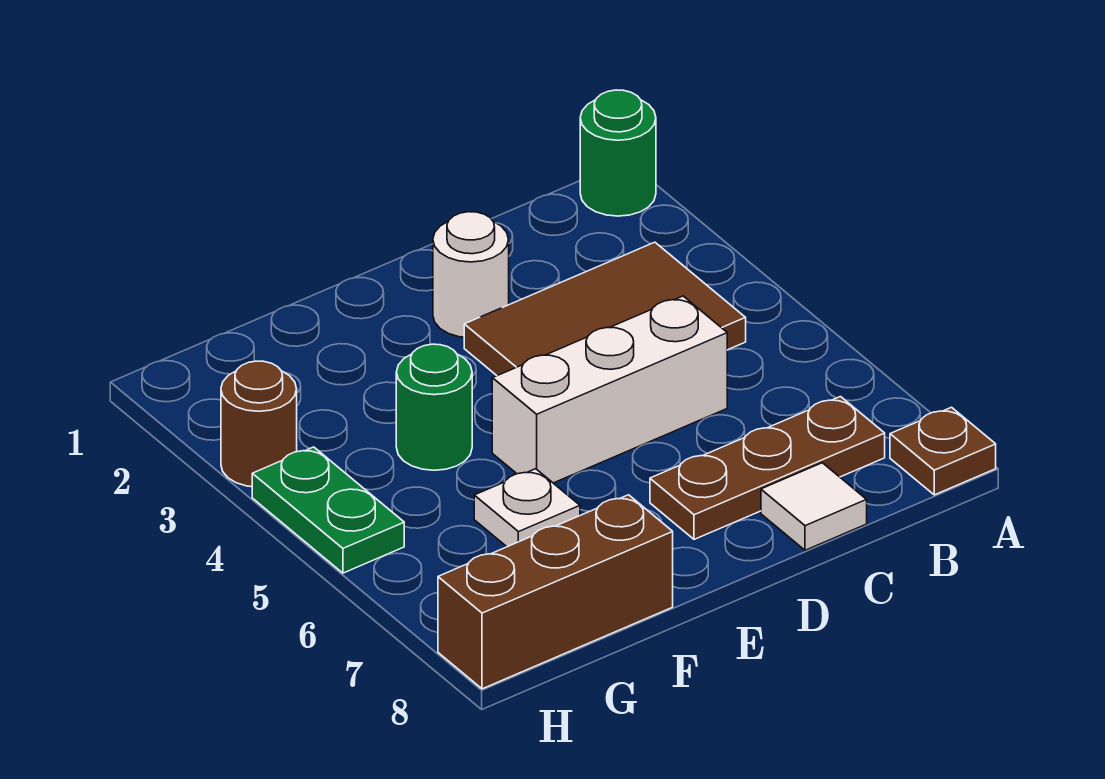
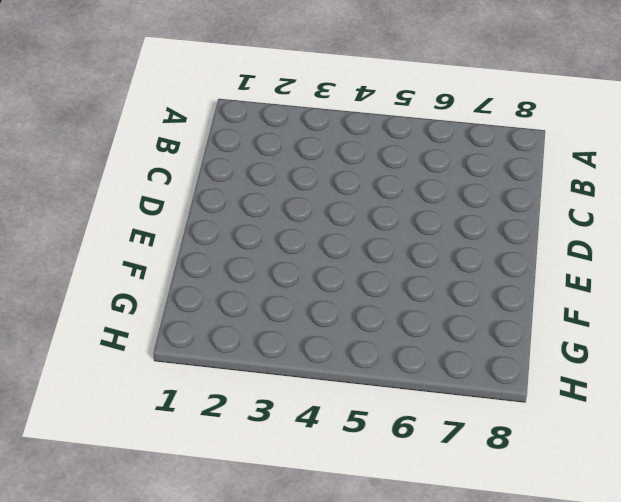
none -> green 1x1 round brick [580,90,656,216]
none -> brown 1x1 plate [890,407,996,495]
none -> brown 2x3 tile [464,242,746,376]

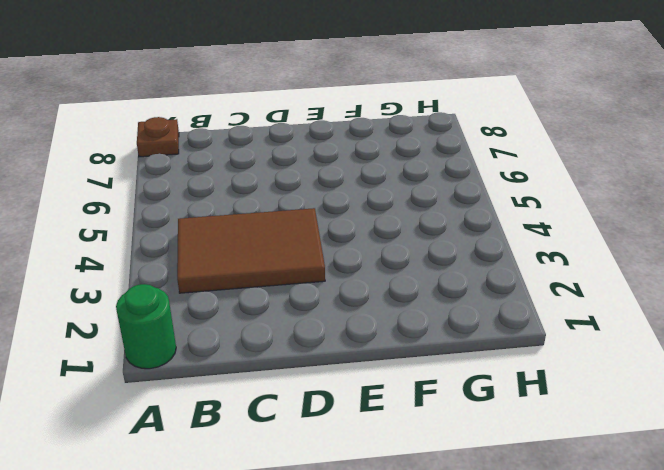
none -> brown 1x3 plate [650,397,885,539]
none -> white 1x3 brick [492,296,727,483]
none -> white 1x1 tile [761,463,867,550]

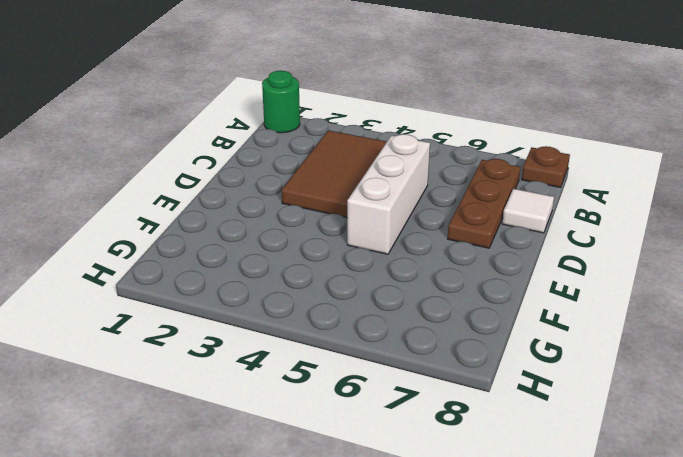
none -> white 1x1 round brick [433,212,509,337]
none -> green 1x1 round brick [396,344,472,470]
none -> white 1x1 plate [474,469,580,547]

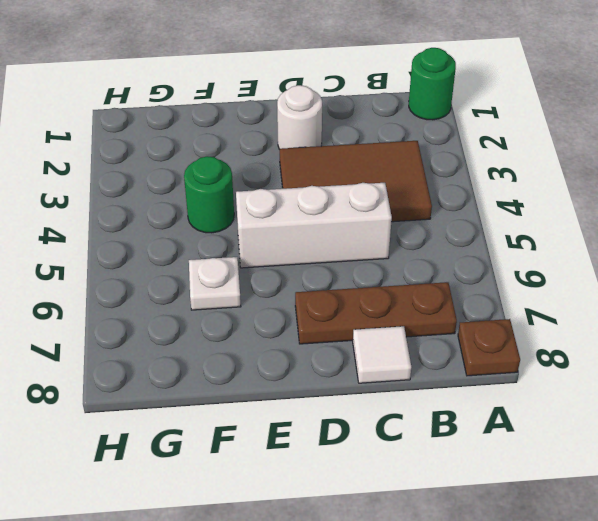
none -> brown 1x3 brick [438,495,673,689]
none -> brown 1x1 round brick [221,361,297,487]
none -> green 1x2 plate [252,447,404,573]

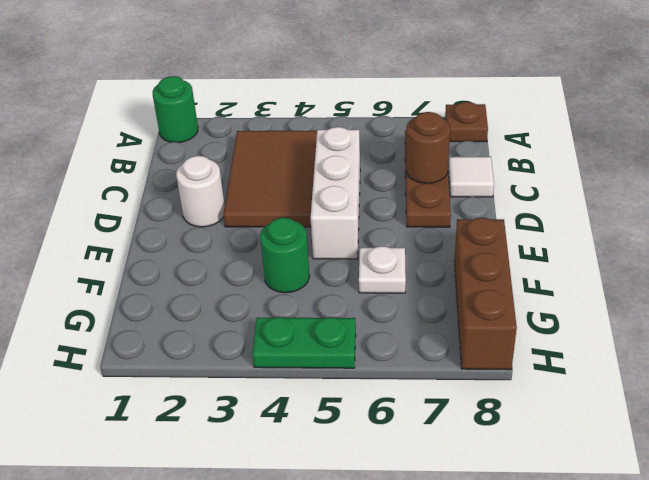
brown 1x1 round brick [406,112,450,183] -> brown 1x1 round brick moved to [221,361,297,487]

